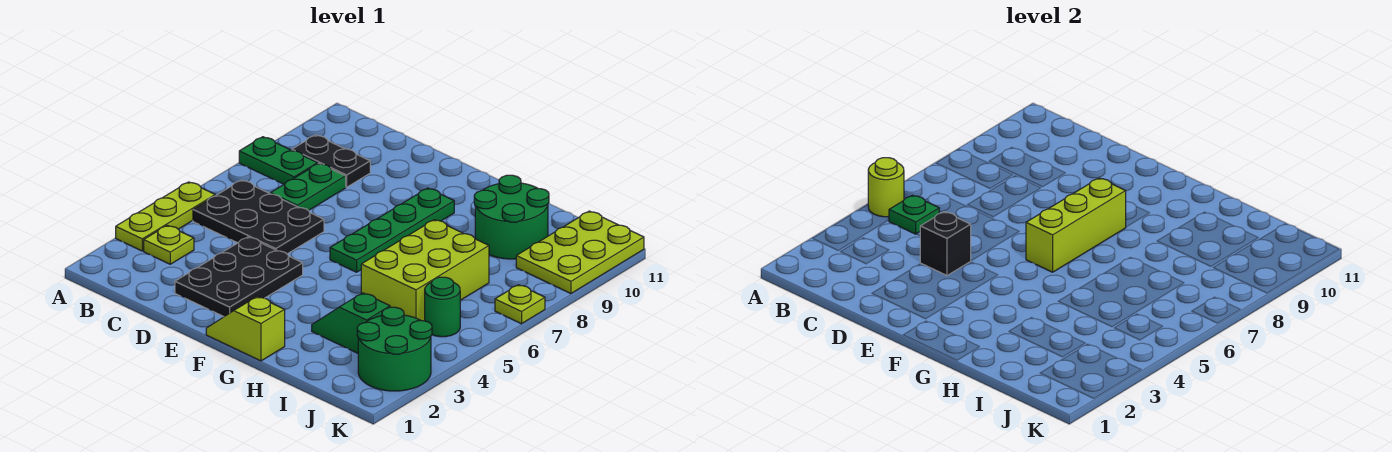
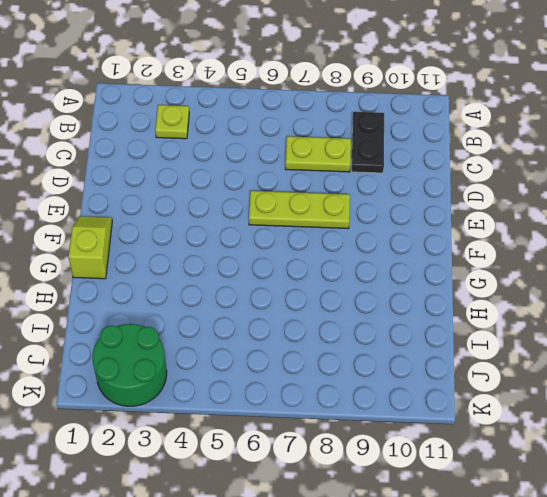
lime 1x2 plate [285,136,351,172] -> green 1x2 plate [271,163,346,211]
lime 1x3 plate [249,191,350,229] -> lime 1x3 plate moved to [116,182,215,251]
none -> green 1x2 plate [239,137,318,184]
none -> black 2x3 plate [193,180,324,254]
none -> black 2x3 plate [175,237,303,317]

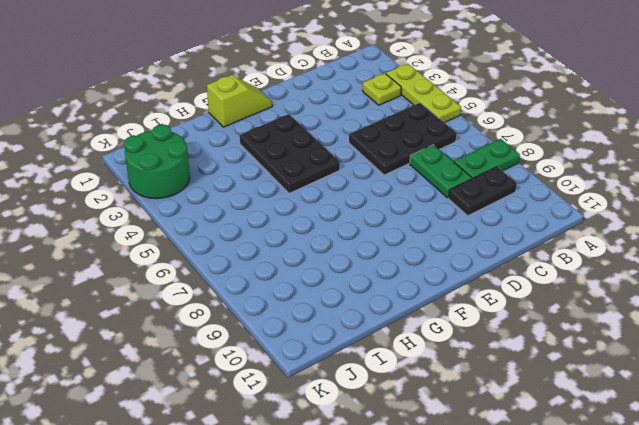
black 2x3 plate [239,114,340,193] -> black 2x3 plate moved to [175,237,303,317]
none -> green 1x4 plate [330,188,454,272]
none -> green 1x2 slope [312,293,390,353]
none -> lime 2x3 brick [361,220,489,321]

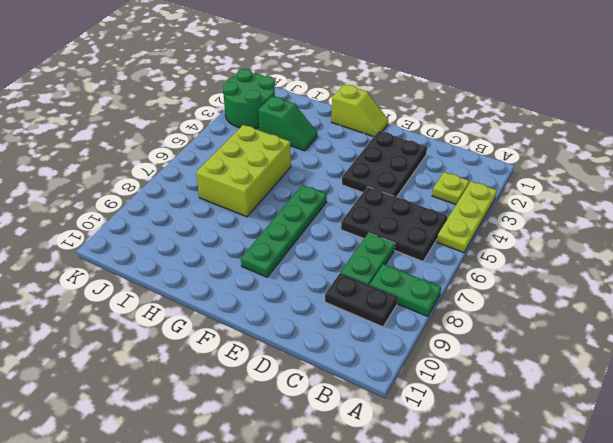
none -> green 2x2 round brick [474,175,549,259]
none -> green 1x1 round brick [425,277,460,337]
none -> lime 2x3 plate [516,211,644,294]

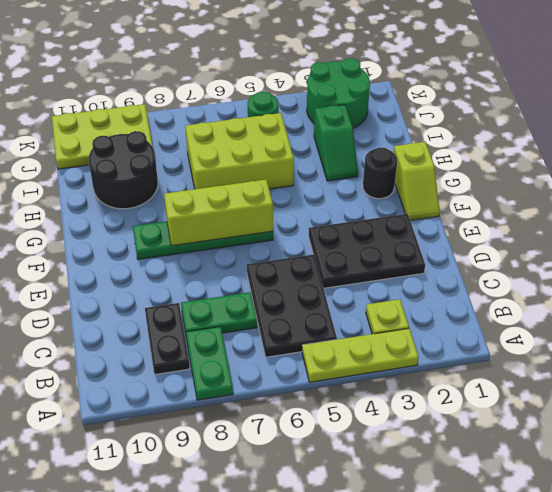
black 1x1 round brick [363,147,397,199] -> none
black 2x2 round brick [89,131,158,209] -> green 2x2 round brick [474,175,549,259]
none -> lime 1x1 plate [495,285,545,324]
none -> lime 1x1 round brick [868,158,904,217]
none -> green 1x1 plate [889,195,939,234]

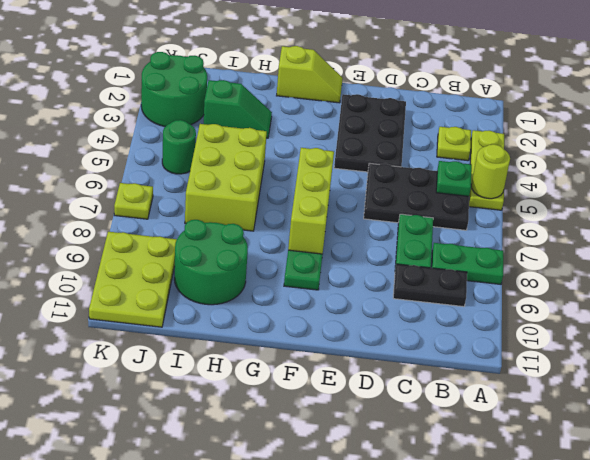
none -> black 1x1 brick [920,212,971,275]

